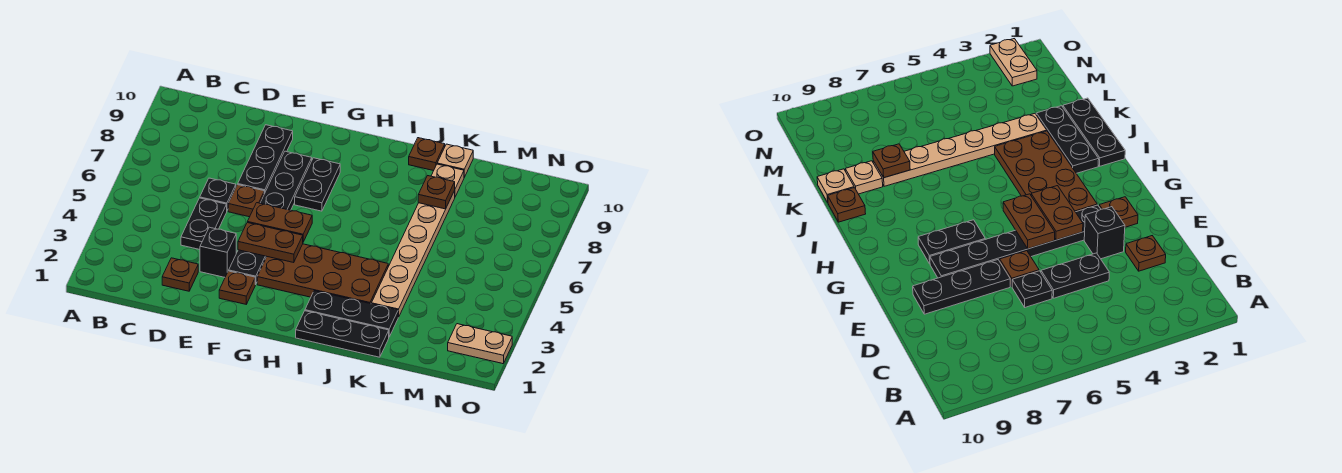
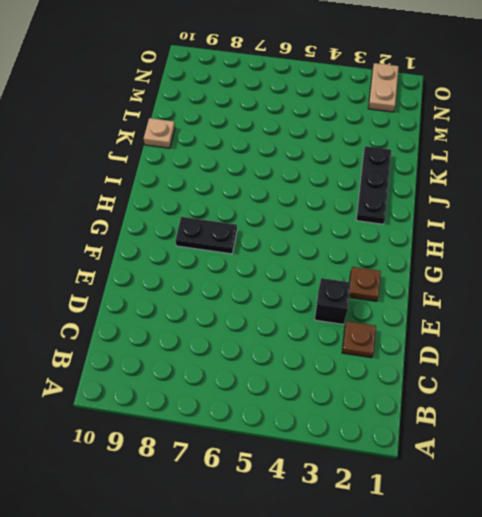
none -> black 1x2 plate [181,198,227,250]
none -> black 1x1 plate [200,178,236,210]
none -> brown 1x1 plate [228,185,264,217]

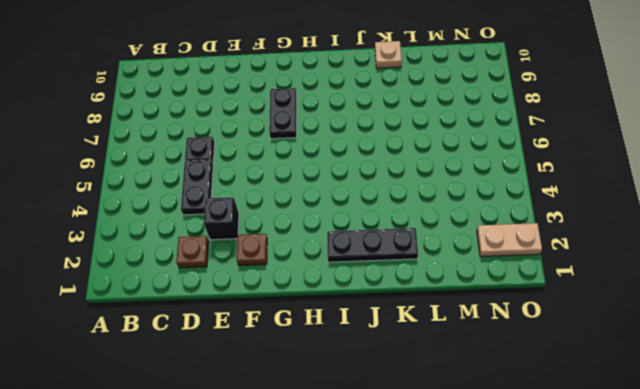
none -> brown 1x1 plate [228,185,264,217]
none -> black 1x3 plate [238,125,293,194]
none -> black 1x6 plate [229,151,312,285]

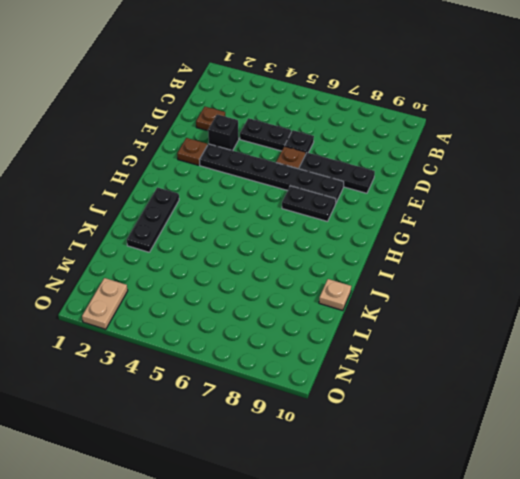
none -> brown 2x4 plate [257,244,388,304]
none -> black 1x3 plate [296,311,389,357]
none -> brown 1x1 plate [409,138,445,171]

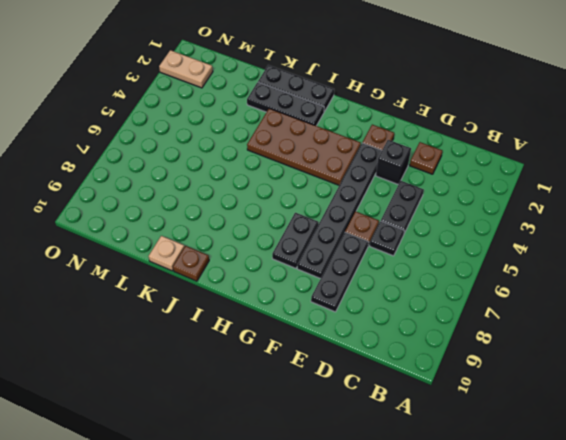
none -> tan 1x6 plate [371,191,455,317]
none -> tan 1x1 plate [431,164,464,197]
none -> brown 1x2 plate [238,223,303,263]

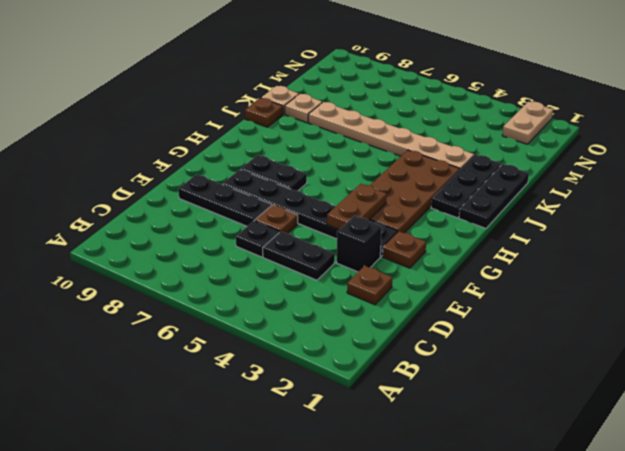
none -> brown 1x2 plate [247,203,312,242]
none -> brown 1x1 plate [418,176,455,209]

